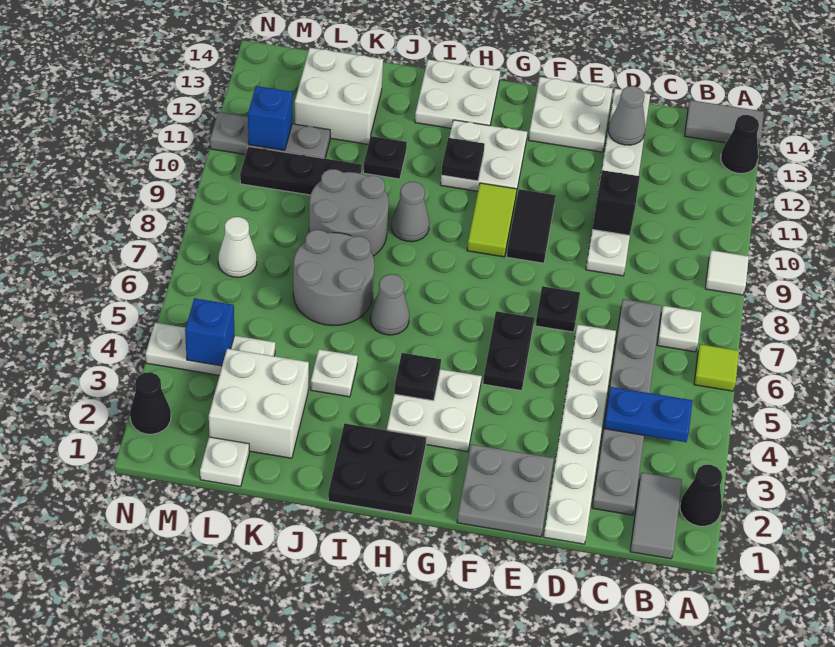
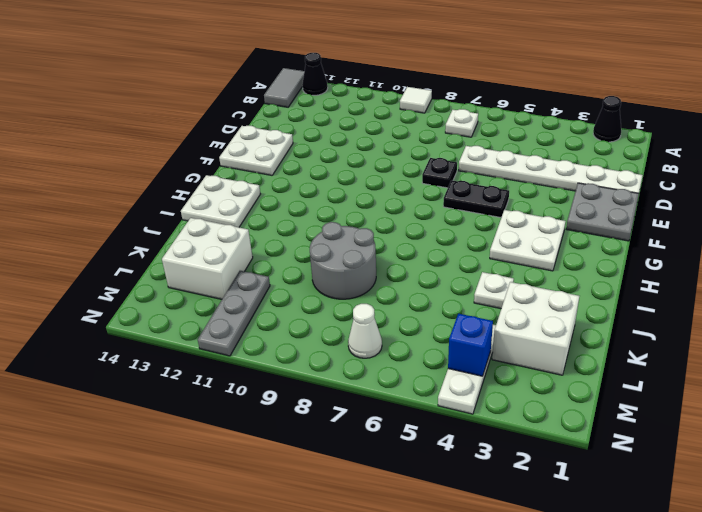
none -> lime 1x1 tile [694,344,739,391]
none -> grey 1x2 tile [630,473,682,559]
none -> grey 1x6 plate [592,299,661,515]
none -> white 1x6 plate [586,89,650,276]

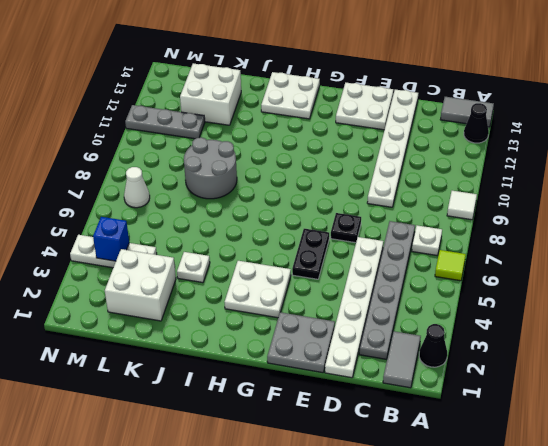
none -> black 1x2 tile [507,189,556,263]
none -> lime 1x2 tile [467,183,517,257]
none -> white 2x2 plate [440,120,527,193]
none -> black 2x2 plate [328,423,427,515]

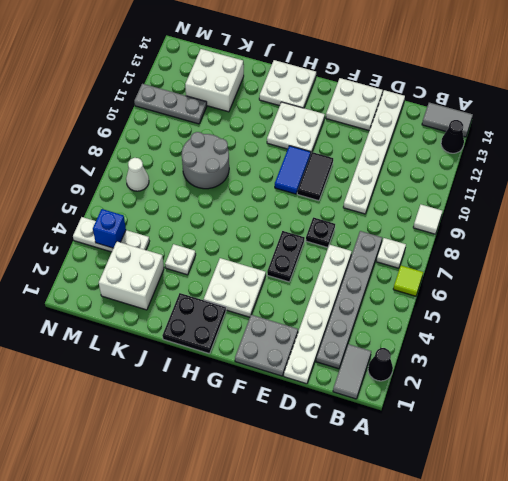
blue 1x2 tile [275,146,311,194] -> lime 1x2 tile [467,183,517,257]
none -> grey 1x1 cone [370,274,409,335]
none -> grey 1x1 cone [392,182,429,242]
none -> grey 2x2 round brick [293,230,374,326]
none -> black 1x1 plate [363,136,407,179]

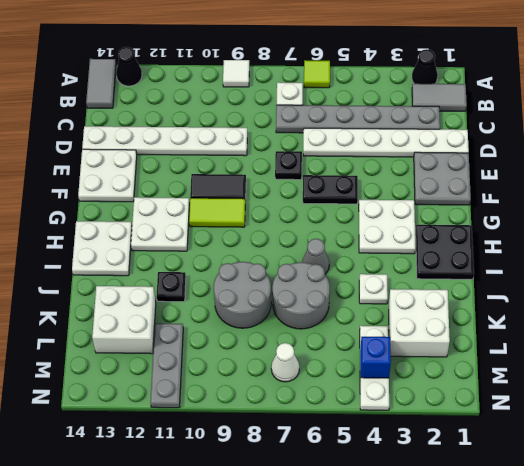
none -> grey 1x1 cone [392,182,429,242]
none -> black 1x3 plate [240,146,362,195]
none -> white 1x1 plate [200,437,249,487]
none -> black 1x1 cone [130,372,171,434]

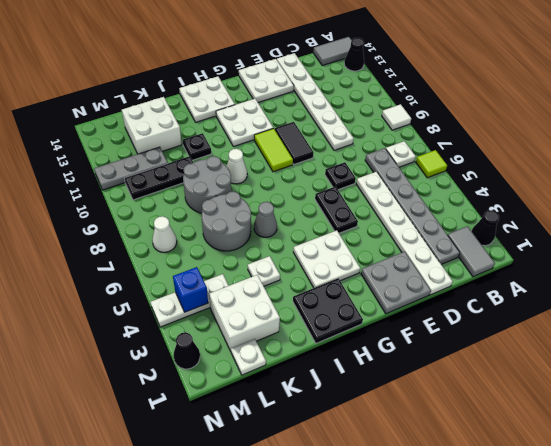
white 1x1 cone [226,149,247,184] -> grey 1x1 cone [392,182,429,242]
none -> blue 1x2 plate [604,387,693,442]
none -> black 1x1 brick [592,170,640,235]
none -> grey 1x1 cone [608,86,646,145]
none -> black 1x1 plate [394,353,441,401]

